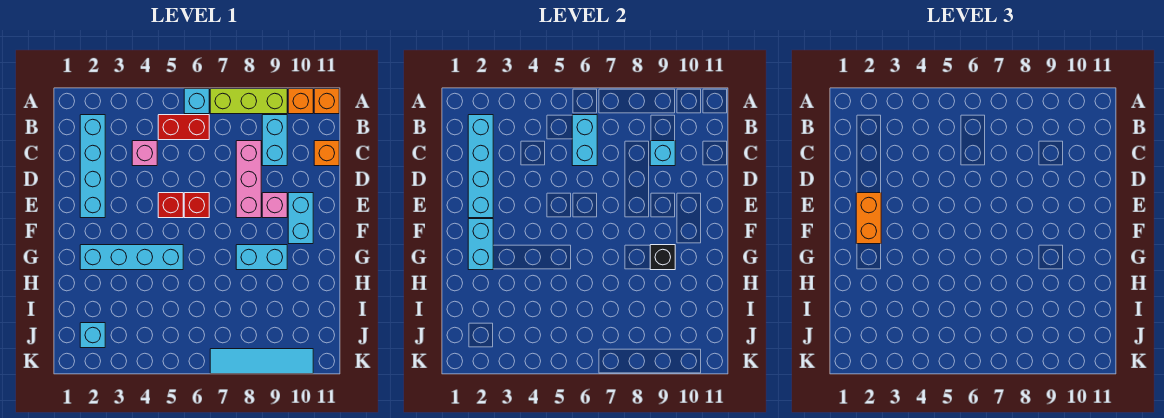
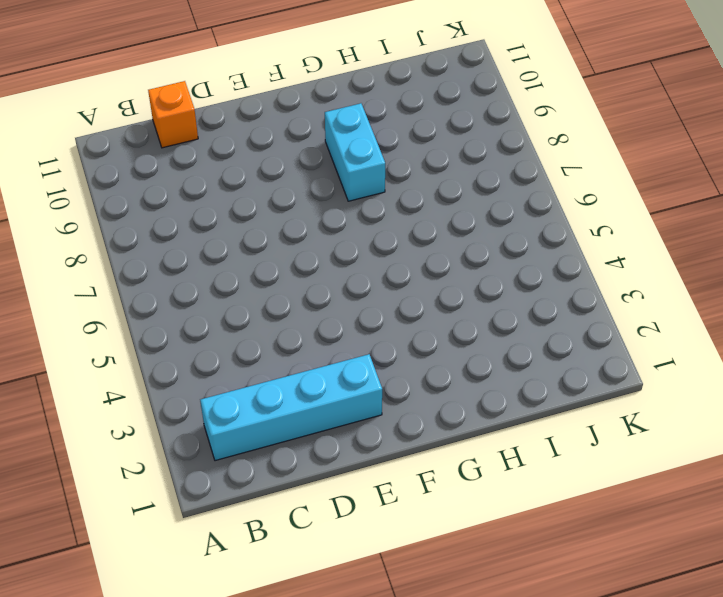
none -> cyan 1x1 brick [184,89,209,114]
none -> lime 1x3 brick [210,89,287,114]
none -> orange 1x1 brick [288,89,313,114]

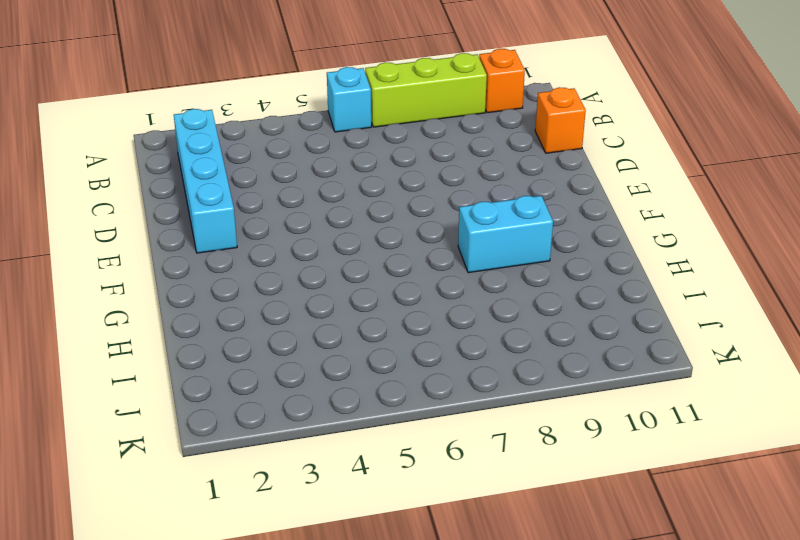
none -> orange 1x1 brick [314,89,339,114]
none -> red 1x2 brick [158,115,209,140]
none -> cyan 1x2 brick [262,115,287,166]

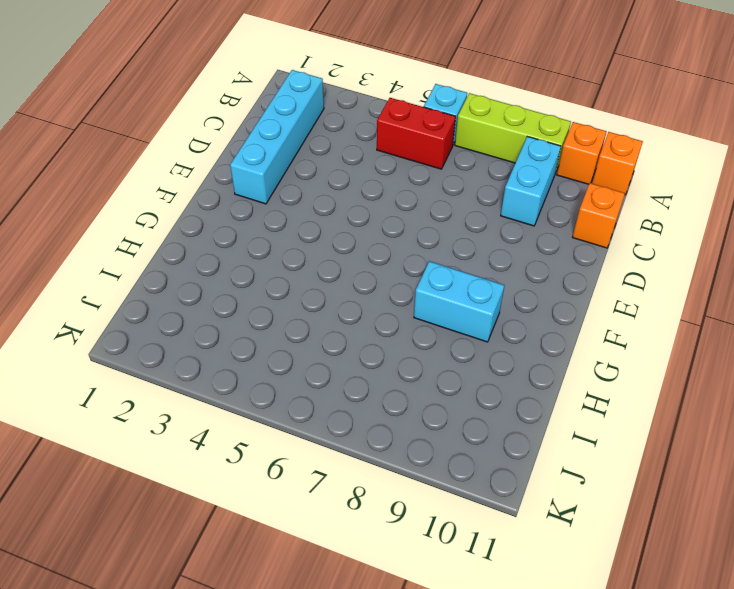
none -> pink 1x1 brick [132,141,157,166]
none -> pink 1x3 brick [236,141,261,218]
none -> red 1x1 brick [158,193,183,218]

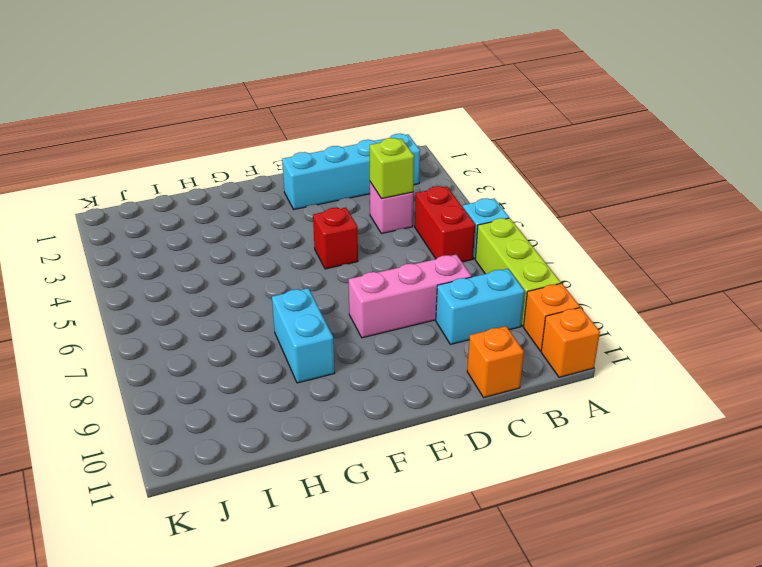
lime 1x1 brick [370,138,414,199] -> none
none -> red 1x1 brick [184,193,209,218]
none -> pink 1x1 brick [262,193,287,218]
none -> cyan 1x2 brick [288,193,313,244]

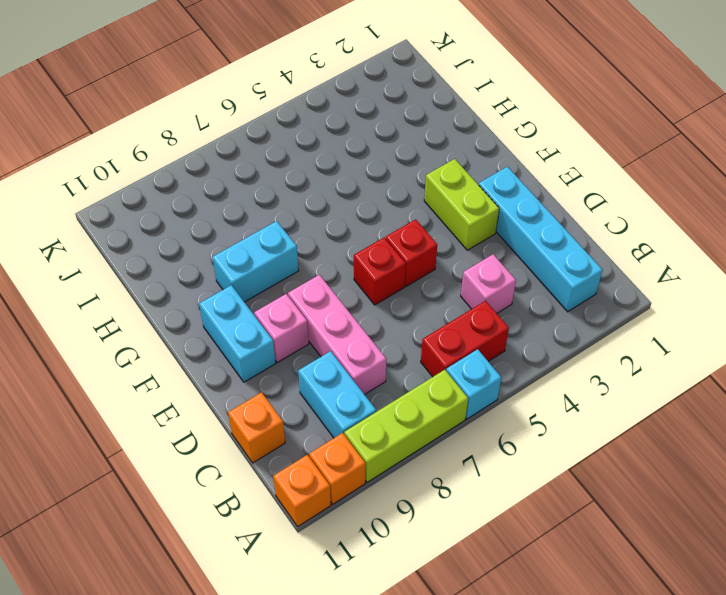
lime 1x2 brick [424,159,499,250] -> none
none -> cyan 1x4 brick [80,245,183,270]
none -> cyan 1x1 brick [80,323,105,348]
none -> cyan 1x4 tile [210,349,313,374]

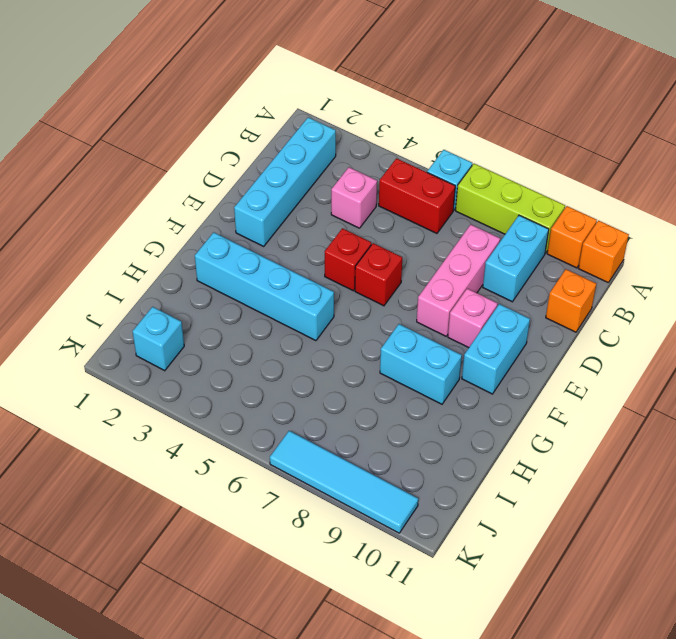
none -> cyan 1x4 brick [468,115,493,218]
none -> cyan 1x2 brick [572,115,597,166]
none -> cyan 1x1 brick [650,141,675,166]

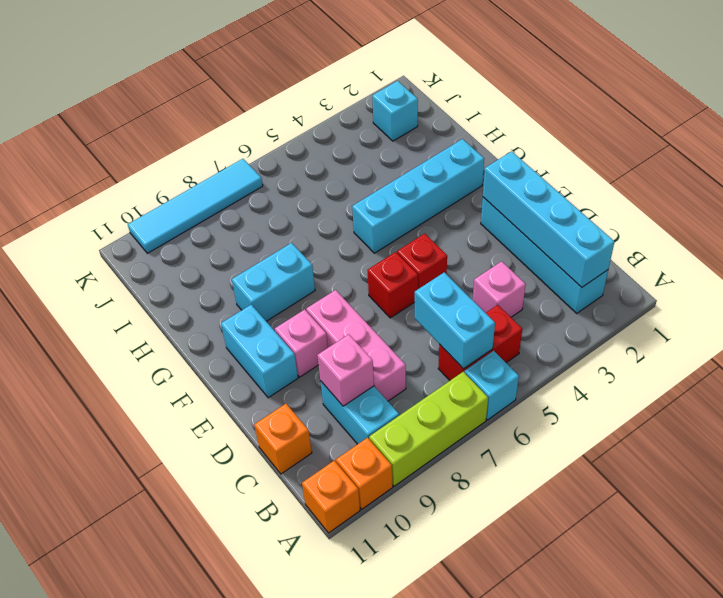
pink 1x1 brick [317,334,374,406] -> cyan 1x1 brick [650,141,675,166]
none -> cyan 1x2 brick [468,219,493,270]
none -> black 1x1 brick [650,245,675,270]
none -> orange 1x2 brick [856,193,881,244]

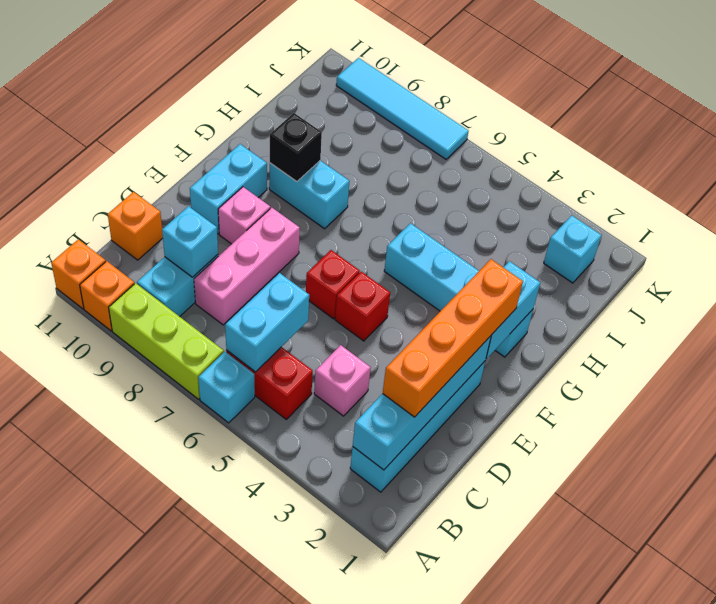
orange 1x4 brick [383,259,523,417] -> orange 1x2 brick [856,193,881,244]

